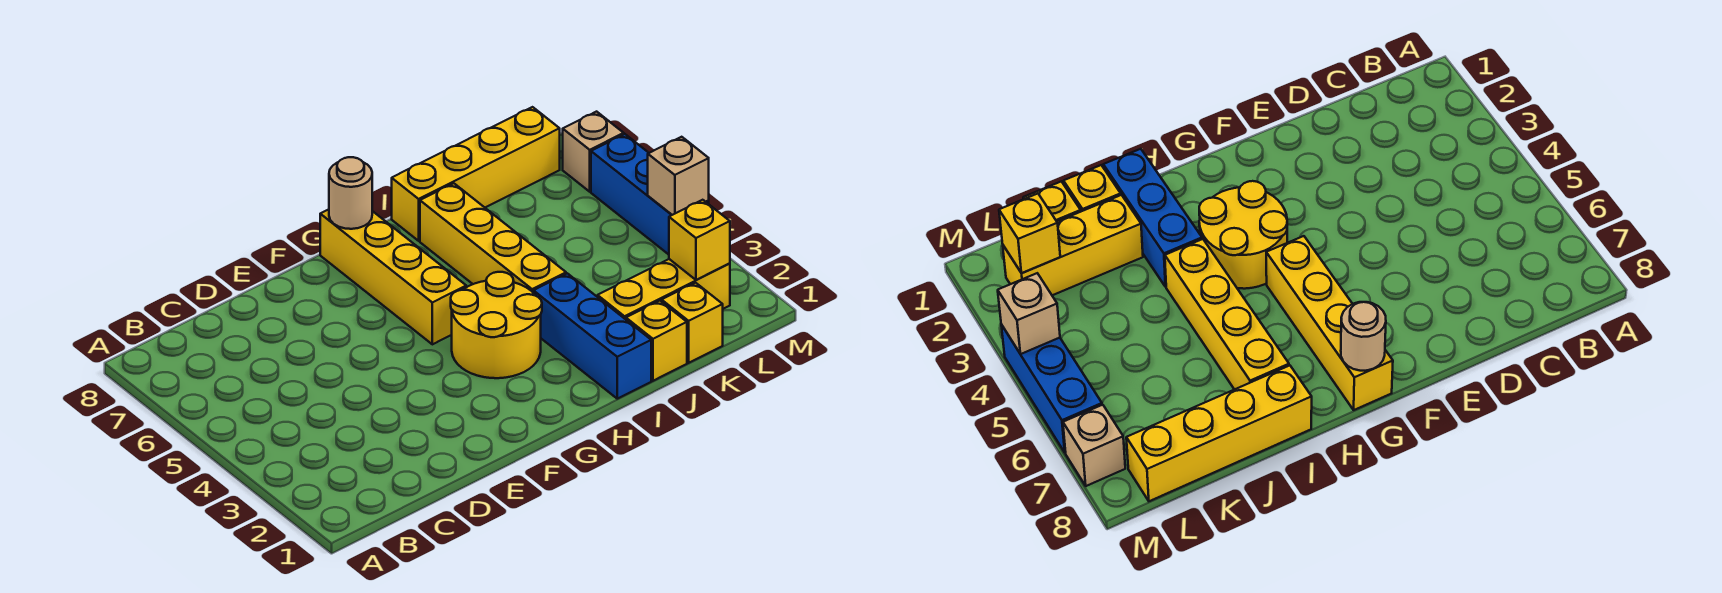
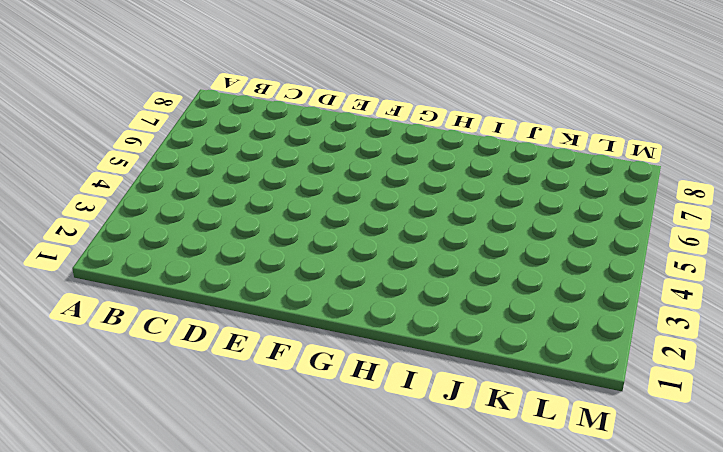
none -> yellow 2x2 round brick [451,272,542,378]
none -> yellow 1x4 brick [320,209,466,344]
none -> blue 1x3 brick [533,273,651,399]

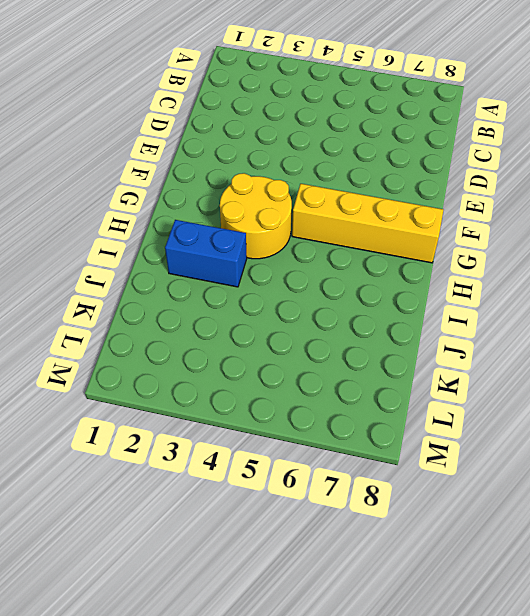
blue 1x2 brick [165,220,247,287] -> blue 1x3 brick [533,273,651,399]
none -> yellow 1x4 brick [420,183,566,292]
none -> yellow 1x4 brick [392,107,560,241]
none -> yellow 1x1 brick [626,301,687,381]

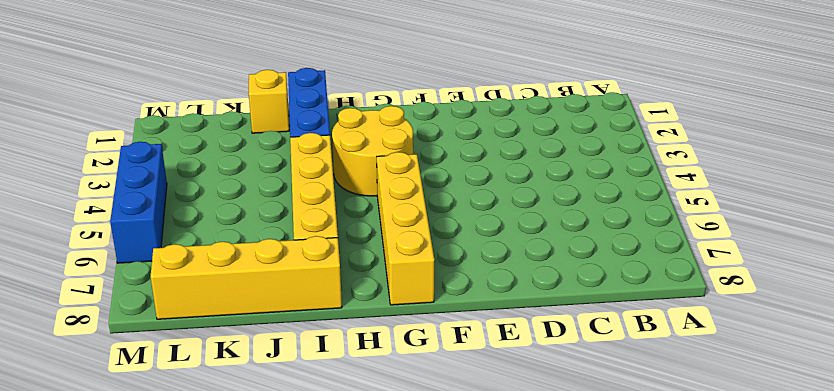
none -> yellow 1x3 brick [598,259,730,319]
none -> yellow 1x1 brick [662,283,723,363]
none -> tan 1x1 brick [563,112,624,192]

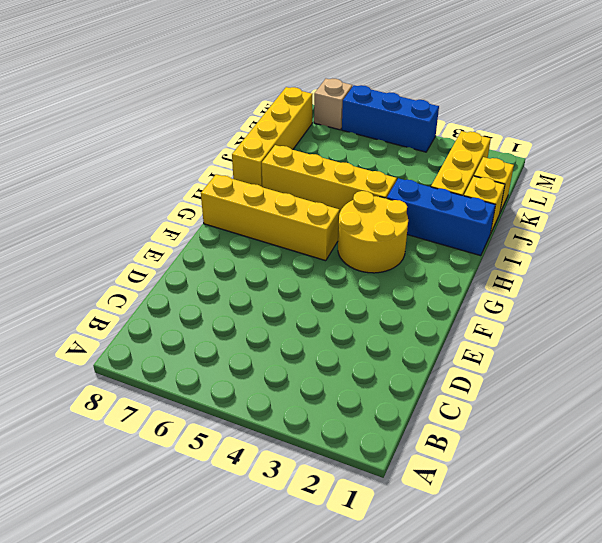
none -> tan 1x1 round brick [329,157,372,229]
none -> yellow 1x1 brick [669,200,730,280]
none -> tan 1x1 brick [648,137,709,215]

